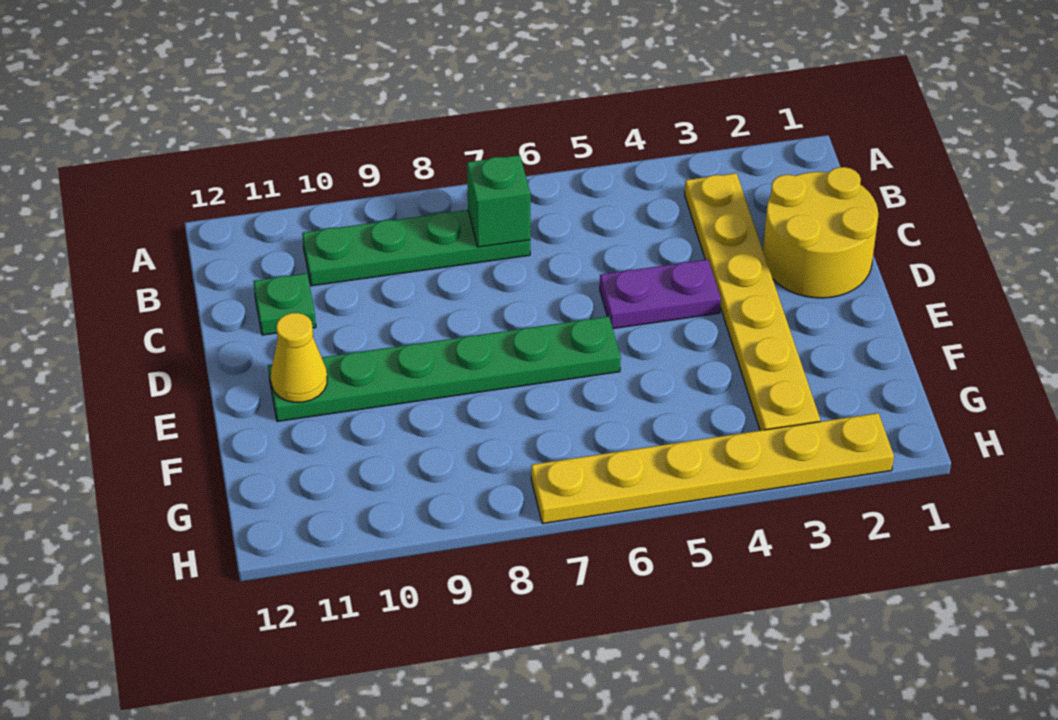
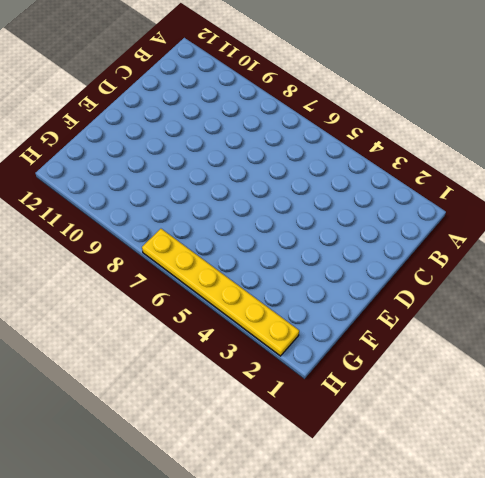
none -> yellow 1x6 plate [685,173,820,431]
none -> green 1x4 plate [302,210,530,286]

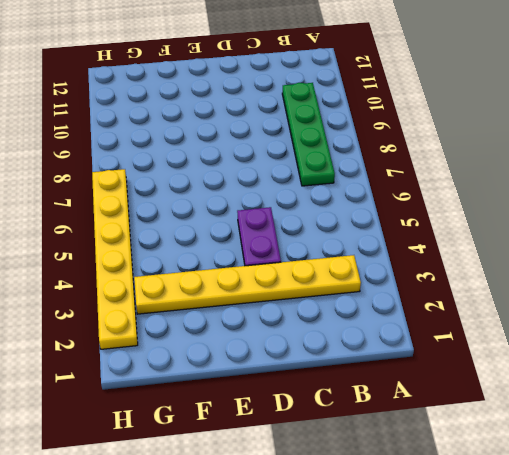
none -> yellow 2x2 round brick [763,167,878,298]
none -> green 1x1 plate [253,273,316,335]

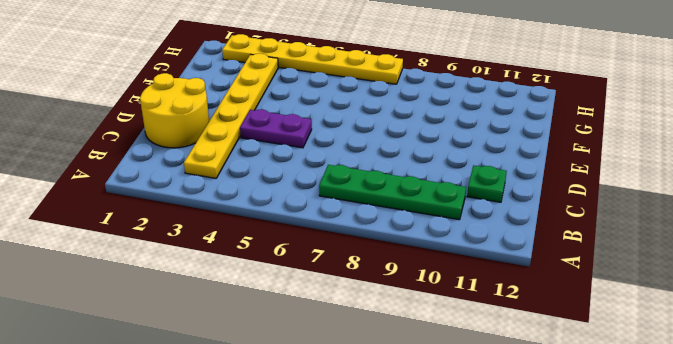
none -> green 1x6 plate [268,316,621,421]
none -> green 1x1 brick [467,155,530,247]

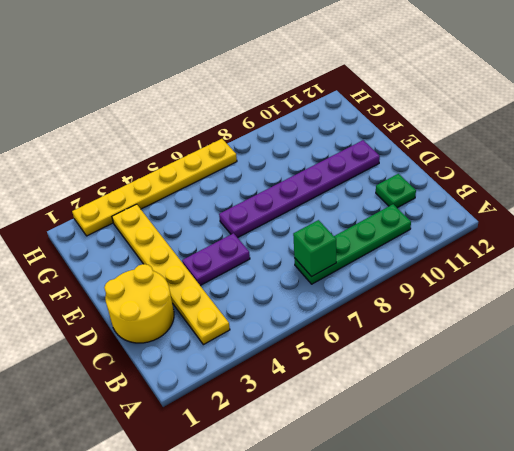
purple 1x6 plate [219,140,380,238] -> green 1x6 plate [268,316,621,421]
none -> yellow 1x1 cone [271,313,327,402]

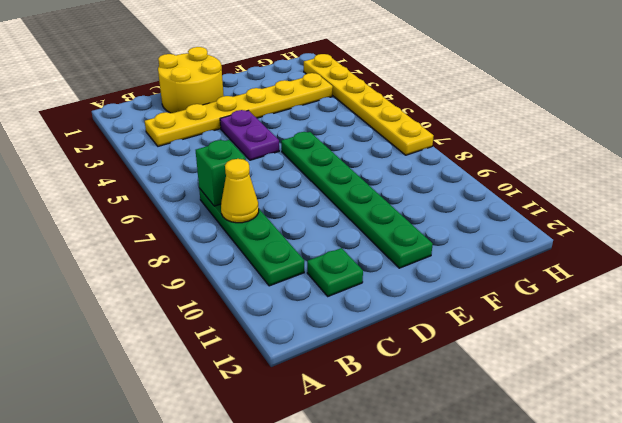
yellow 1x1 cone [221,159,259,223] -> yellow 1x1 cone moved to [271,313,327,402]

